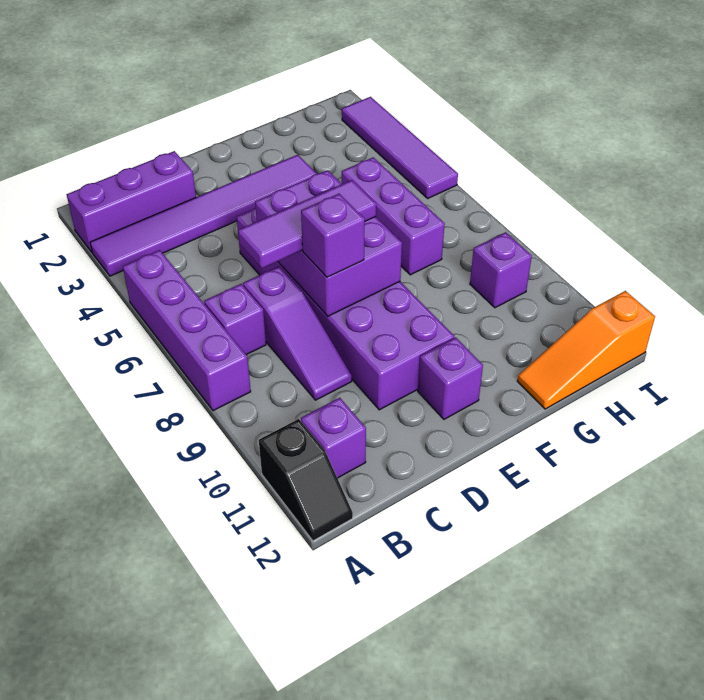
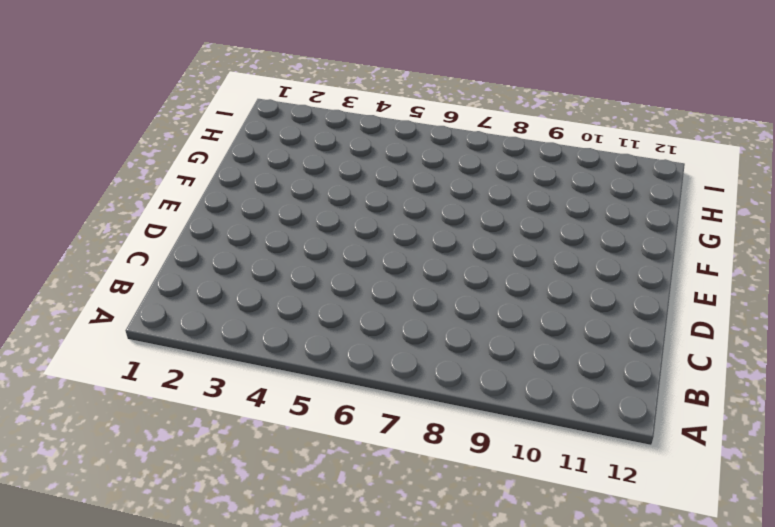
none -> purple 1x3 brick [67,151,196,252]
none -> purple 1x6 tile [90,155,317,276]
none -> purple 1x4 brick [123,250,251,411]

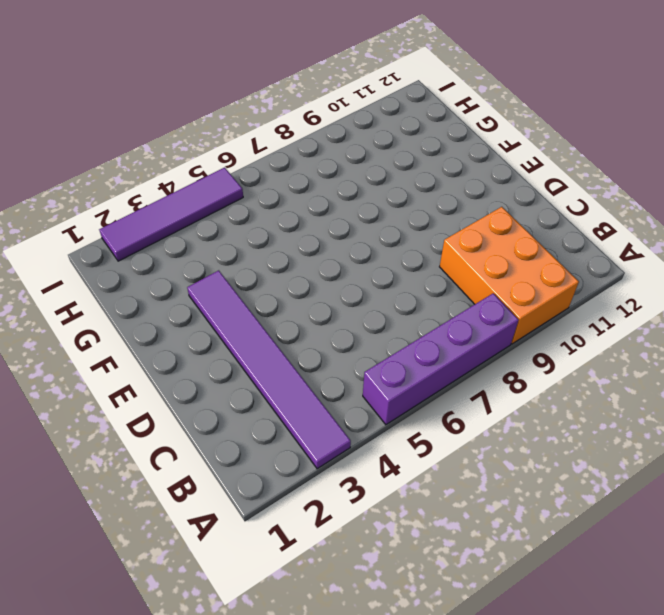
orange 2x3 brick [440,207,579,344] -> purple 1x3 slope [243,266,352,400]
none -> purple 1x3 brick [67,151,196,252]
none -> black 1x2 slope [259,419,353,541]
none -> purple 1x1 brick [204,284,266,355]

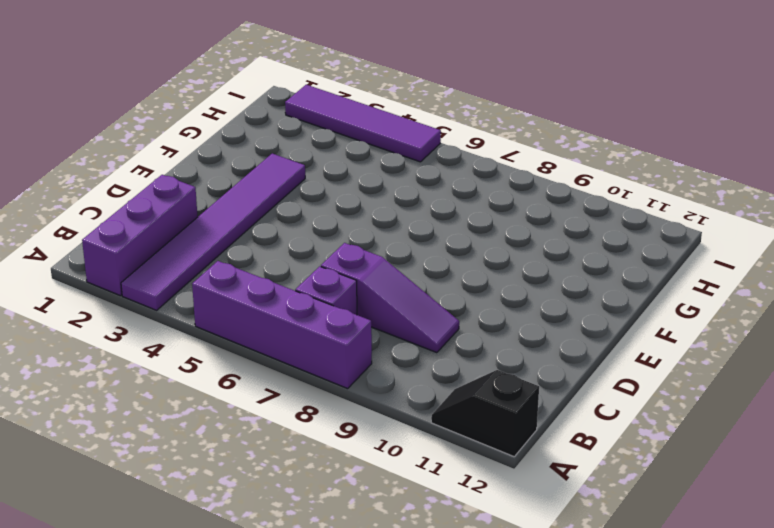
black 1x2 slope [431,370,539,457] -> black 1x2 slope turned to [259,419,353,541]
none -> purple 1x1 brick [301,398,366,478]
none -> purple 2x6 brick [237,208,454,410]
none -> purple 1x1 brick [418,337,483,419]

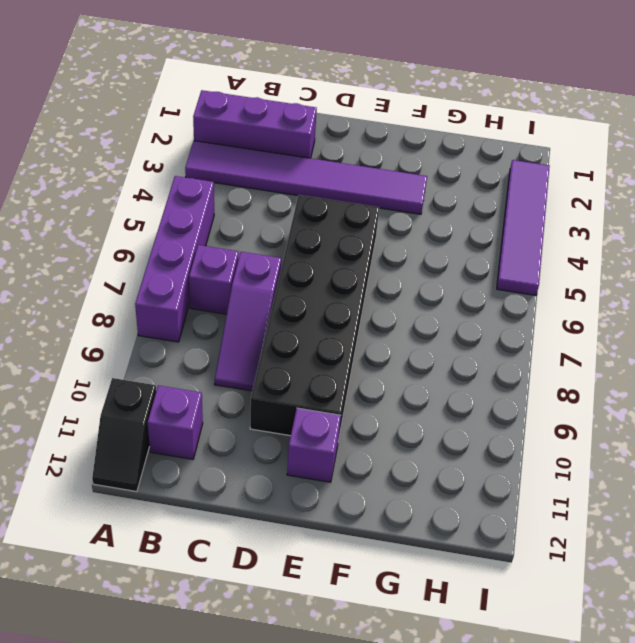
black 2x6 brick [250,195,379,441] -> purple 2x6 brick [237,208,454,410]
none -> purple 1x3 brick [342,157,445,275]
none -> orange 1x3 slope [517,291,655,409]
none -> purple 1x1 brick [470,232,532,308]

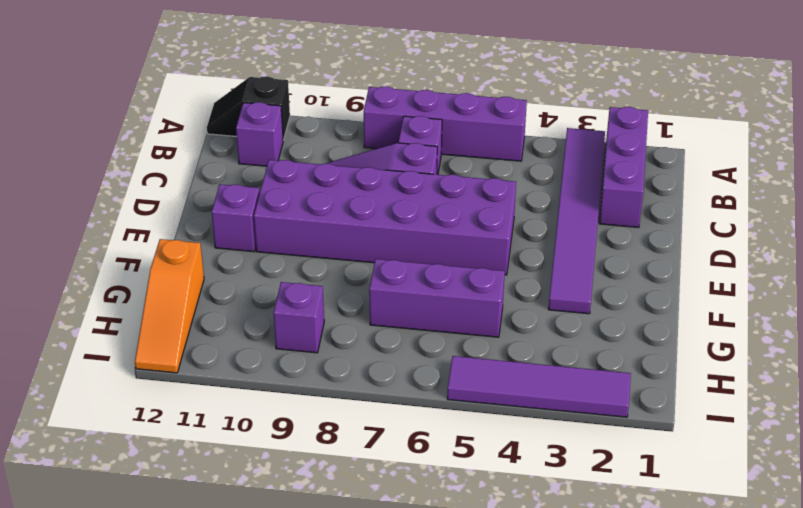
orange 1x3 slope [135,239,204,373] -> orange 1x3 slope turned to [517,291,655,409]
none -> purple 2x3 brick [255,170,402,316]
none -> purple 1x3 tile [238,180,376,268]
none -> purple 1x1 brick [301,194,365,277]

